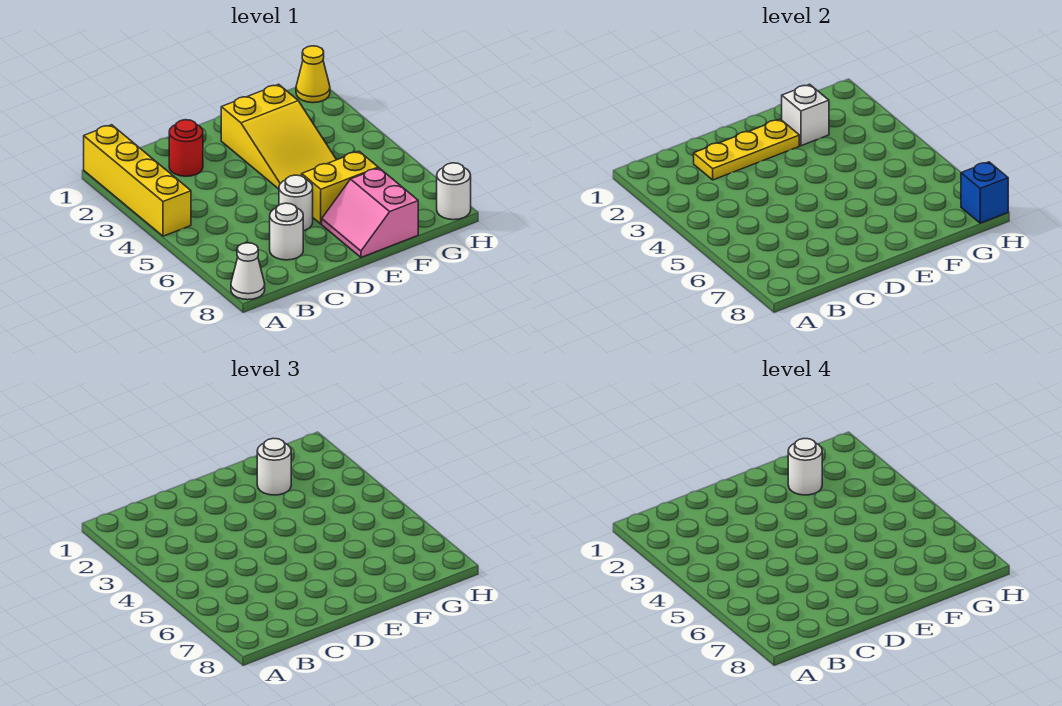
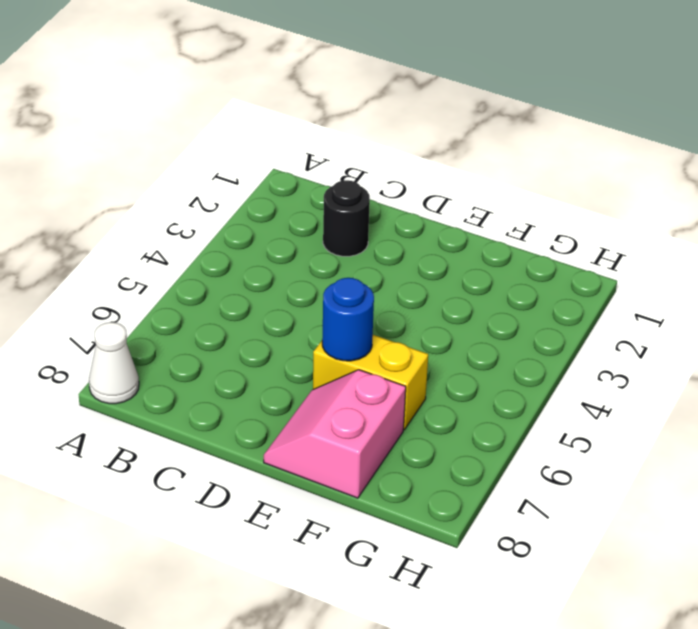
black 1x1 round brick [323,180,370,256] -> red 1x1 round brick [169,120,203,176]
blue 1x1 round brick [322,278,374,361] -> none
none -> yellow 1x4 brick [84,125,191,236]
none -> white 1x1 round brick [270,203,303,260]
none -> white 1x1 round brick [279,175,313,231]

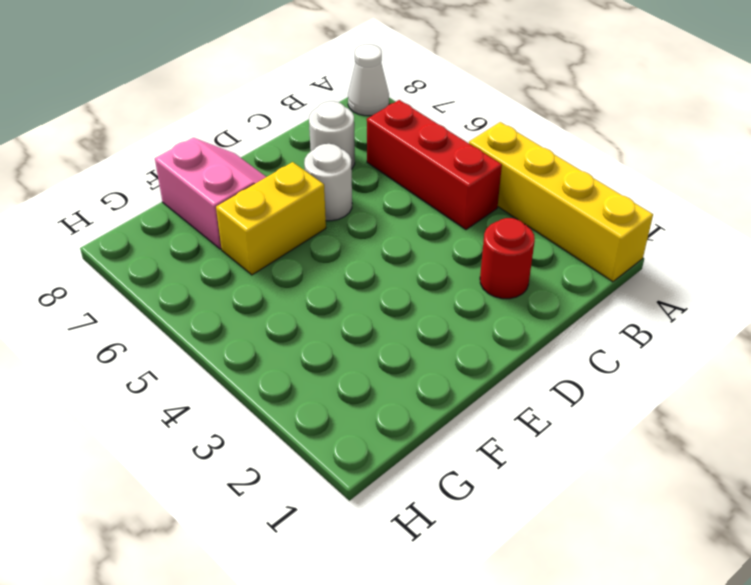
red 1x3 brick [367,100,502,230] -> none
none -> yellow 2x3 slope [221,84,336,189]
none -> yellow 1x1 cone [296,46,330,103]
none -> white 1x1 round brick [437,163,471,220]

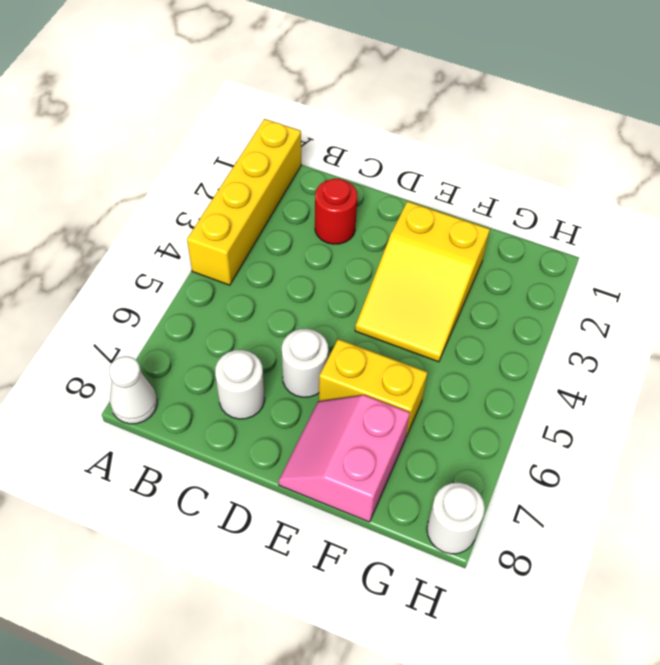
none -> yellow 1x1 cone [296,46,330,103]
none -> yellow 1x3 plate [694,119,799,180]
none -> white 1x1 brick [782,84,829,146]

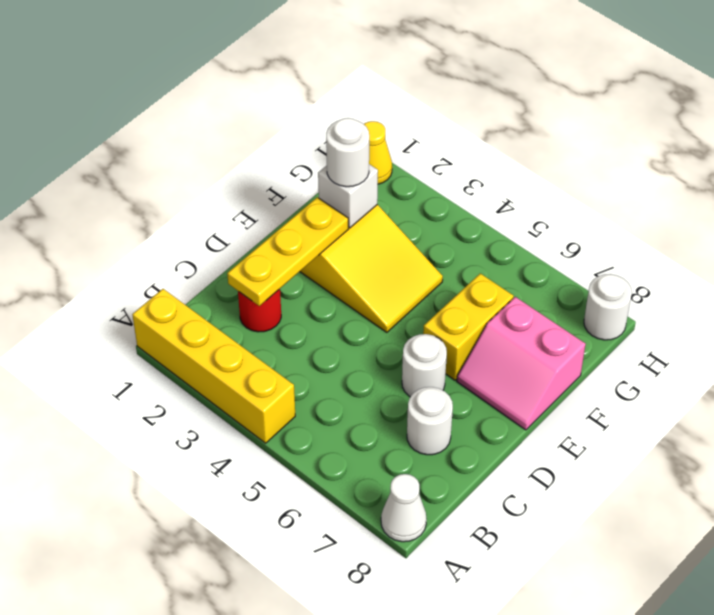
none -> blue 1x1 brick [961,162,1008,223]
none -> white 1x1 round brick [788,438,822,495]

